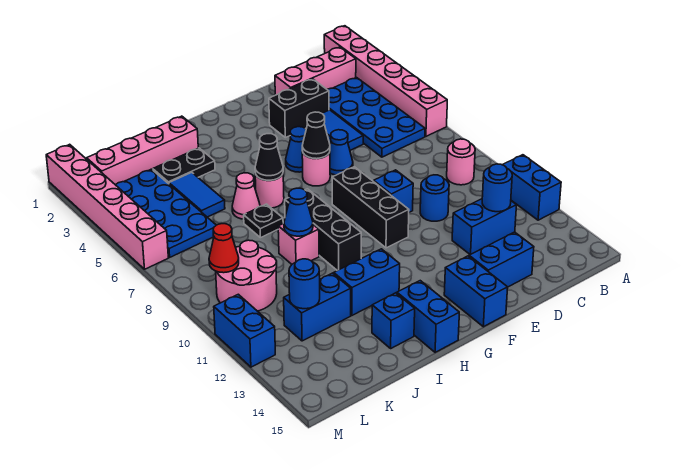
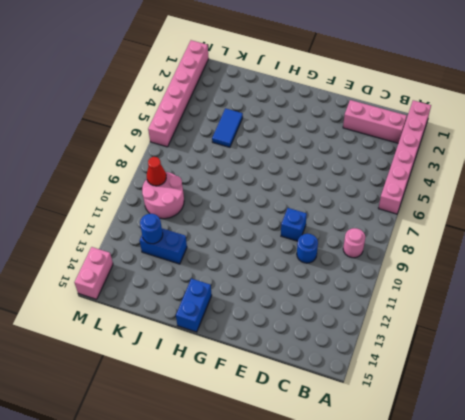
pink 1x2 brick [74,247,113,299] -> none
none -> blue 1x2 brick [503,155,561,220]
none -> blue 2x4 plate [327,78,425,157]
none -> blue 1x2 brick [452,199,517,255]
none -> black 1x2 brick [269,79,329,138]

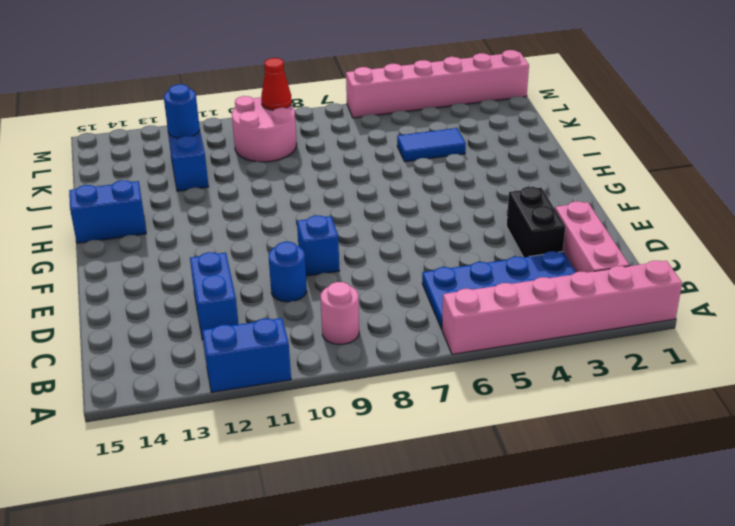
none -> blue 1x2 tile [322,110,363,150]
none -> blue 1x2 brick [469,232,534,287]
none -> blue 1x1 cone [330,130,353,175]
none -> blue 1x1 cone [286,127,306,172]

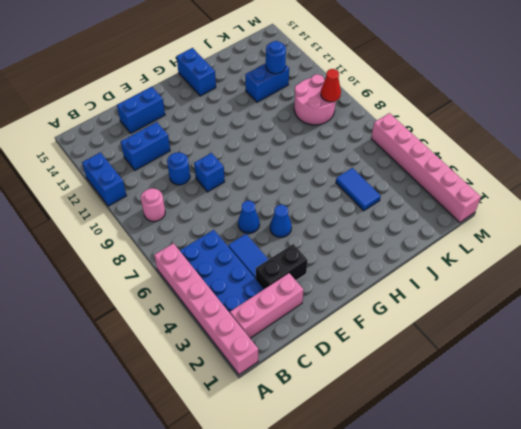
none -> pink 1x1 round brick [302,151,330,186]
none -> black 1x3 brick [332,167,409,248]
none -> blue 1x2 brick [444,256,508,327]
none -> pink 1x1 round brick [255,174,284,208]

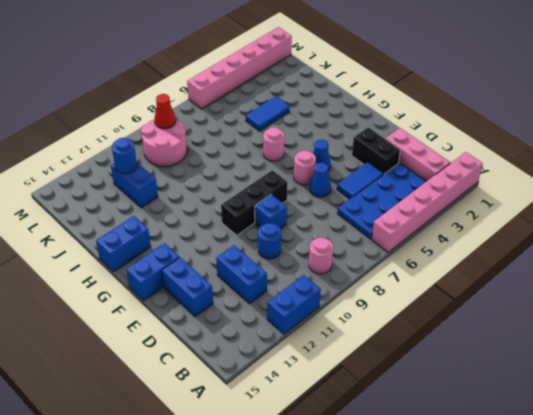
none -> black 1x3 brick [285,189,361,271]
none -> blue 1x2 brick [334,249,400,315]
none -> pink 1x4 brick [87,116,198,185]
none -> black 1x2 plate [153,148,215,184]

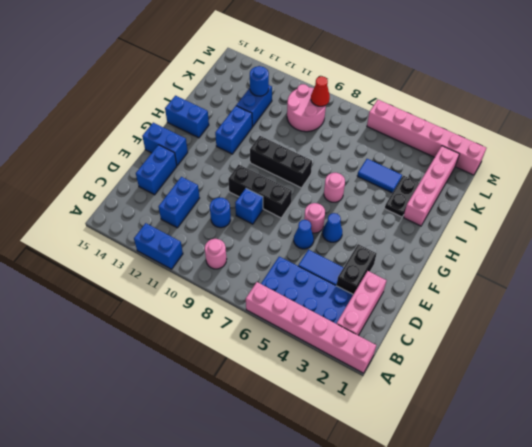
none -> pink 1x1 cone [232,173,260,219]
none -> black 1x1 plate [244,204,283,238]
none -> pink 1x1 brick [278,223,319,264]
none -> blue 1x1 brick [372,293,415,348]

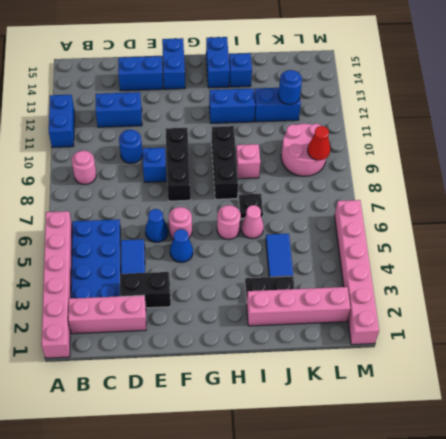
none -> blue 2x4 plate [116,169,216,257]
none -> blue 1x2 brick [214,294,275,367]
none -> blue 1x1 round brick [482,164,512,212]
none -> black 1x1 cone [302,112,330,159]

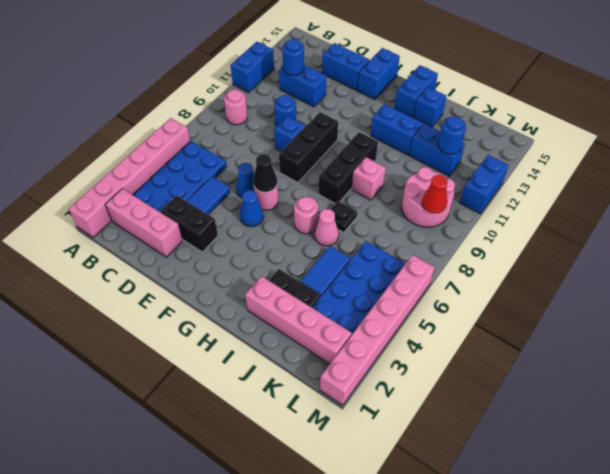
none -> black 1x1 cone [255,134,283,180]
none -> blue 1x1 cone [284,188,313,236]

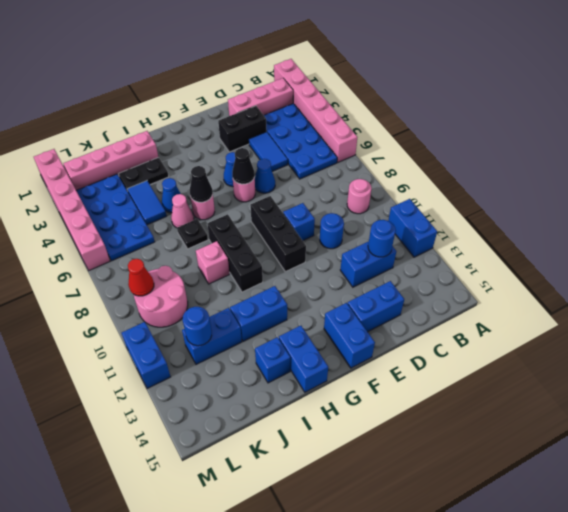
blue 1x1 cone [162,178,181,213] -> blue 1x1 cone moved to [284,188,313,236]

